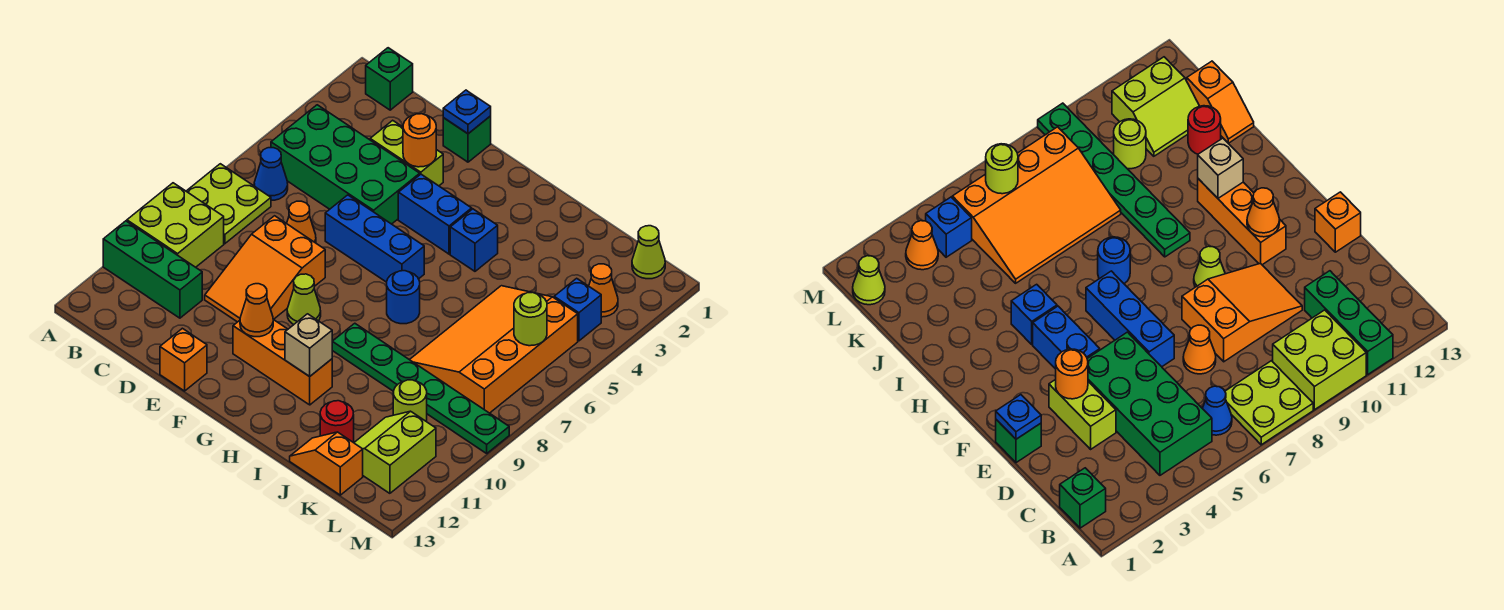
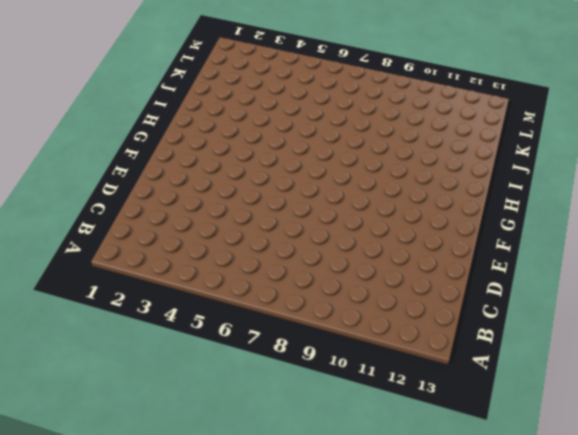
none -> lime 2x2 plate [186,164,271,244]
none -> lime 2x2 brick [127,183,224,267]
none -> green 1x3 brick [103,221,202,318]
none -> green 1x1 brick [366,48,413,110]

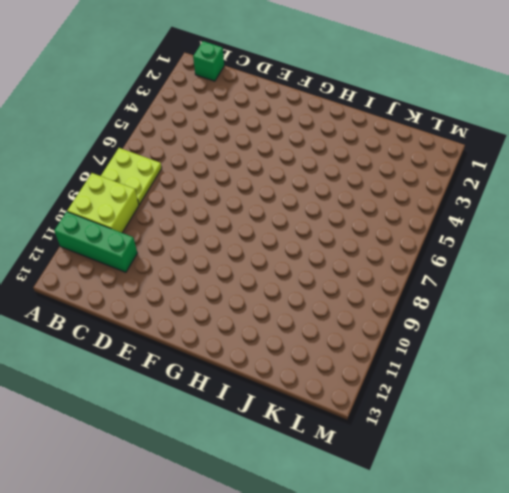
none -> green 2x4 brick [271,105,420,224]
none -> blue 1x1 cone [254,148,288,201]
none -> lime 1x2 brick [370,120,443,186]
none -> orange 1x1 cone [287,201,316,243]

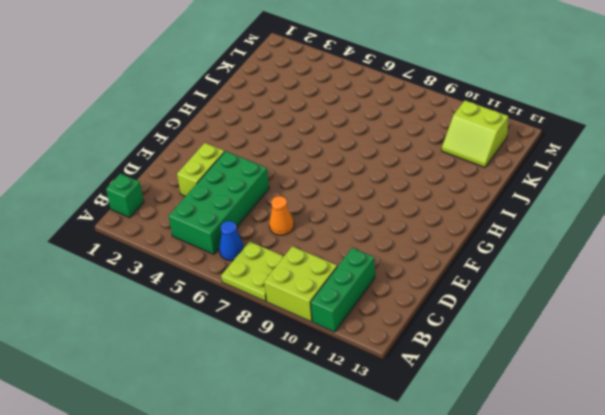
none -> orange 2x3 slope [205,216,325,322]
none -> green 1x1 brick [443,116,491,162]
none -> blue 1x3 brick [325,195,424,282]
none -> orange 1x1 brick [160,328,207,391]

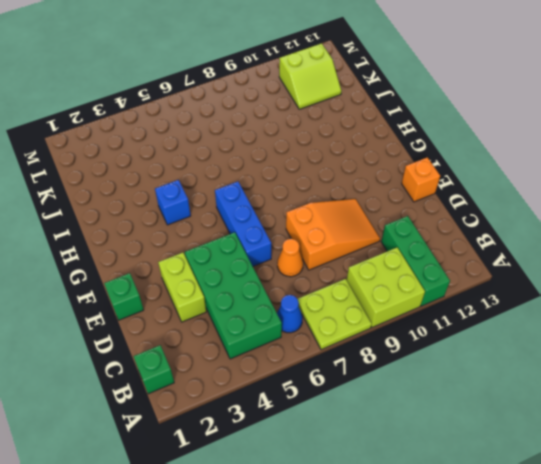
none -> blue 1x2 brick [398,174,472,254]
none -> lime 1x1 cone [287,274,321,324]
none -> orange 1x3 brick [233,319,332,405]
none -> blue 1x1 round brick [387,271,420,324]

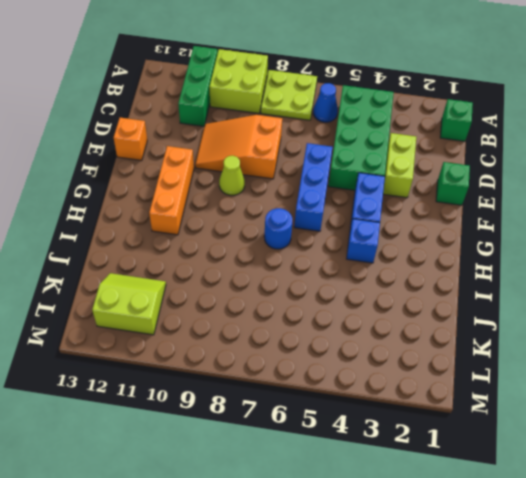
none -> orange 1x1 cone [287,201,316,243]
none -> green 1x6 plate [332,323,509,453]
none -> orange 3x4 slope [410,286,578,413]
none -> red 1x1 round brick [320,401,354,443]

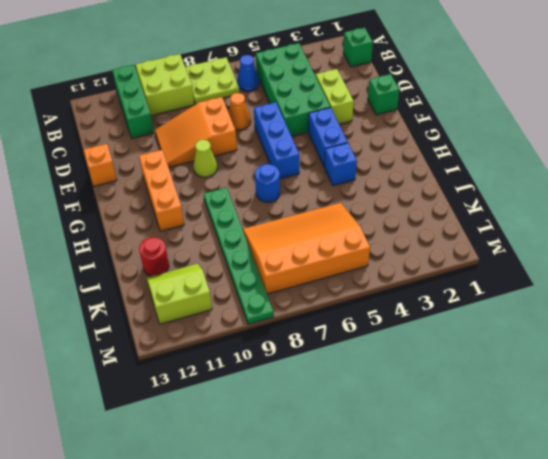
none -> orange 1x2 slope [290,432,363,495]
none -> lime 1x1 round brick [393,380,427,422]
none -> lime 1x1 cone [632,226,665,279]
none -> orange 1x1 cone [589,264,618,317]

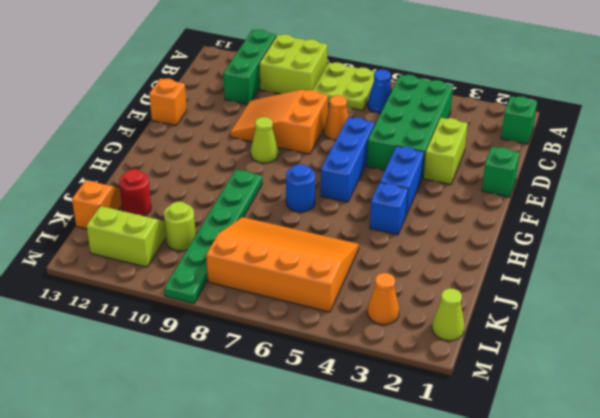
none -> orange 1x3 brick [233,319,332,405]
none -> blue 1x1 brick [554,278,601,341]
none -> blue 1x1 plate [443,90,491,134]
none -> orange 1x1 round brick [403,114,436,167]

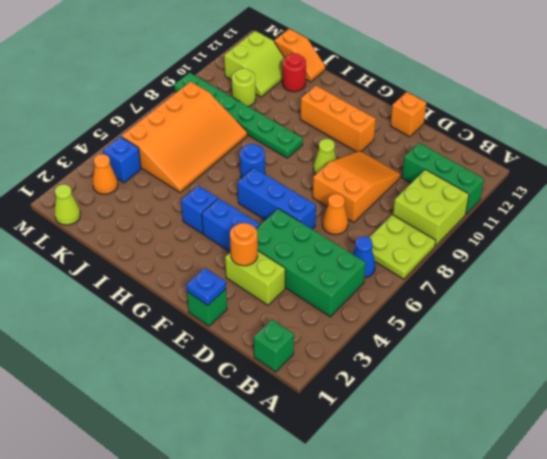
none -> orange 1x1 cone [240,284,273,337]
none -> tan 1x1 brick [285,314,332,376]
none -> lime 1x1 round brick [514,292,547,346]

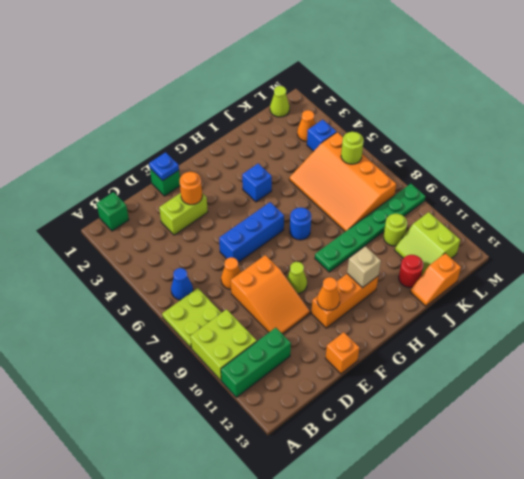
none -> green 2x4 brick [271,105,420,224]
none -> blue 1x2 brick [398,174,472,254]

